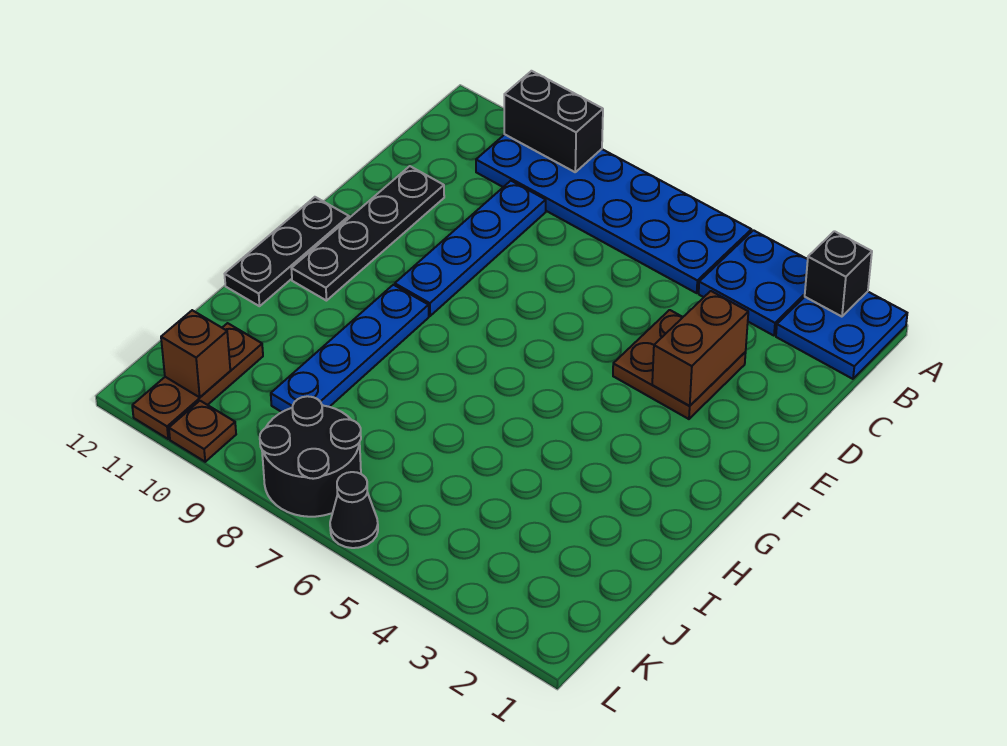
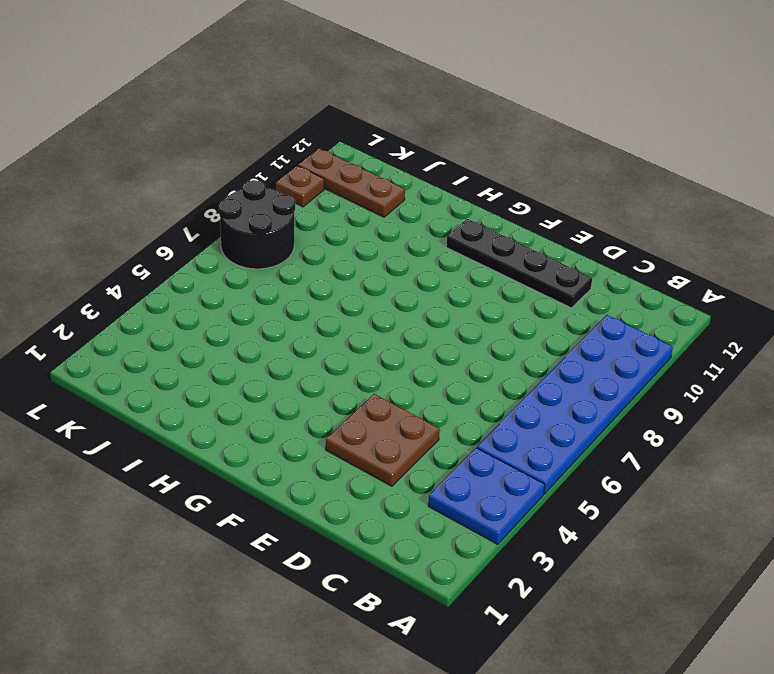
none -> blue 2x2 plate [776,292,907,379]
none -> blue 1x4 plate [395,181,546,316]
none -> black 1x3 plate [225,197,349,306]

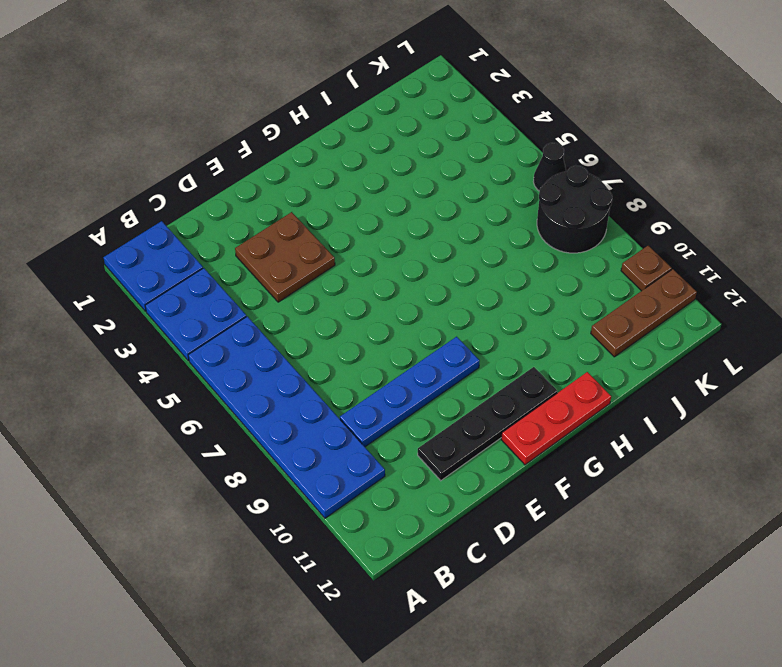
red 1x3 plate [501,372,611,465] -> black 1x3 plate [225,197,349,306]
none -> blue 1x4 plate [271,285,429,412]
none -> black 1x1 brick [805,231,872,317]
none -> black 1x2 brick [504,71,603,172]

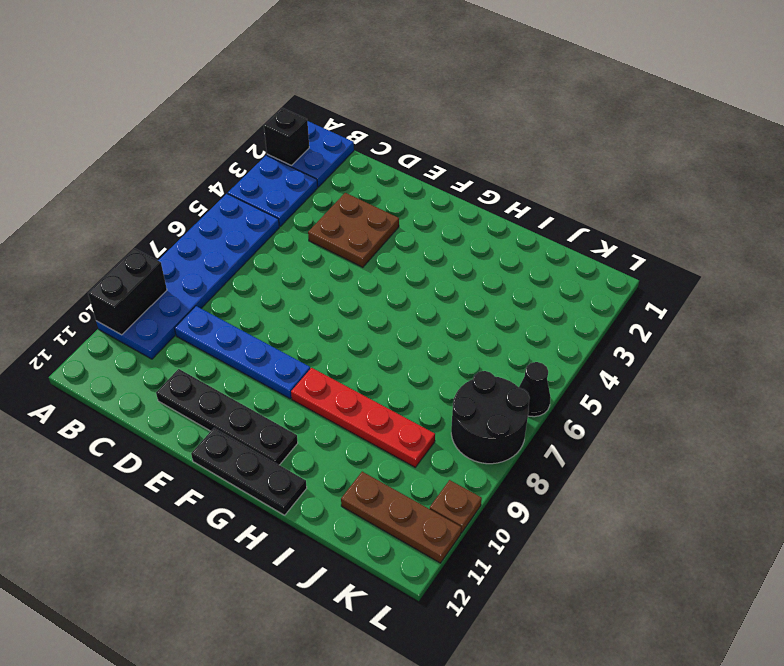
red 1x4 plate [291,368,435,467] -> blue 1x4 plate [271,285,429,412]
none -> brown 1x2 brick [652,291,748,406]
none -> brown 1x1 brick [161,310,230,397]

